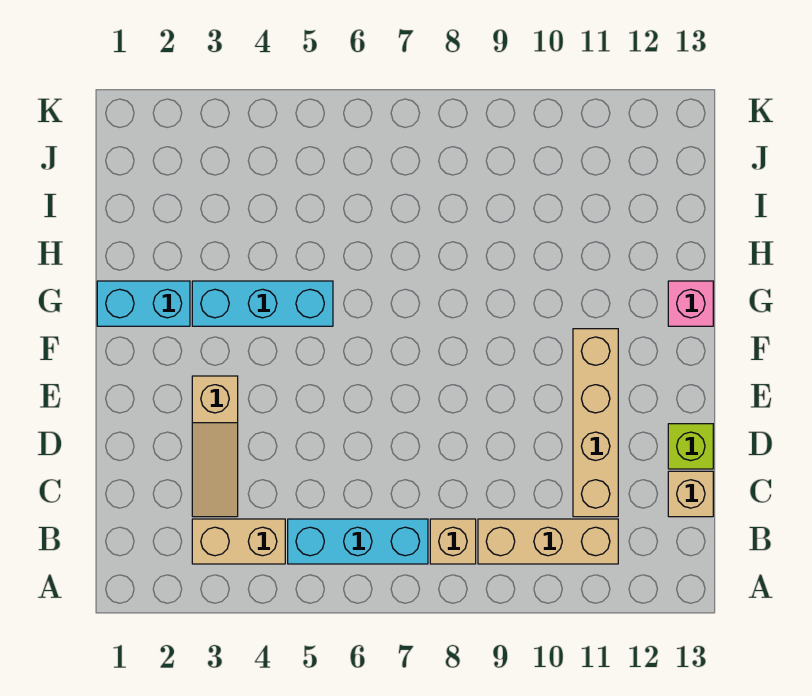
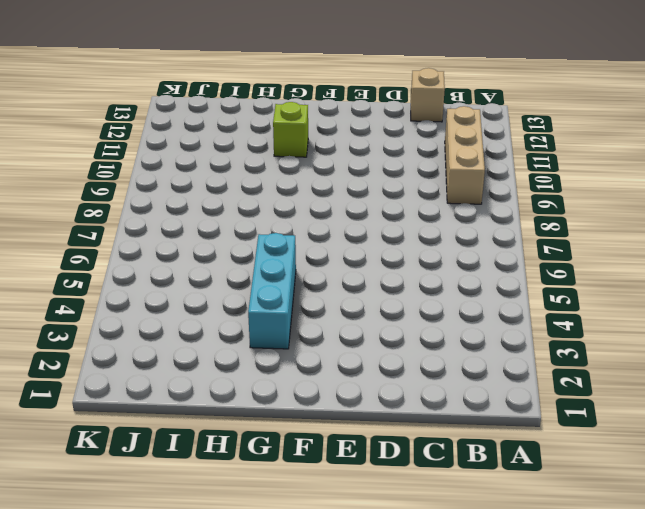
lime 1x1 brick [273,102,308,157] -> lime 1x1 brick moved to [668,424,713,469]
none -> tan 1x2 brick [192,519,285,564]
none -> cyan 1x3 brick [288,519,428,564]

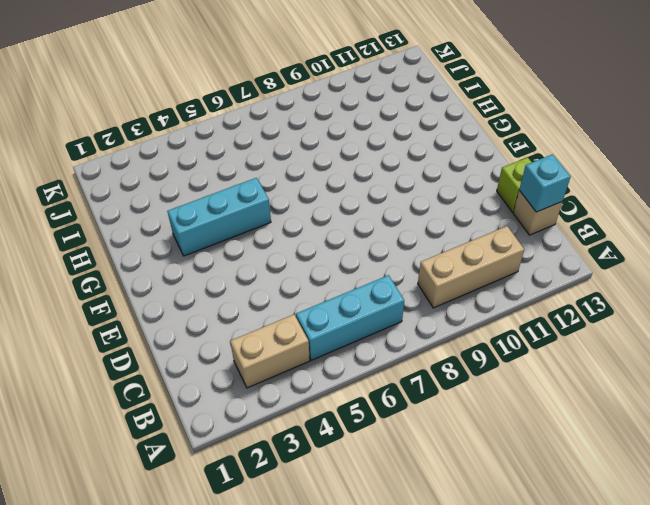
cyan 1x1 brick [519,154,571,212] -> none
none -> tan 1x1 brick [430,519,476,564]
none -> tan 1x3 slope [192,376,238,517]

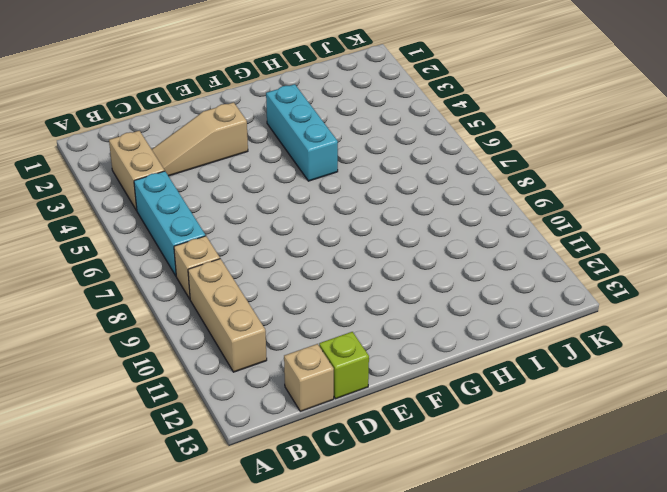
none -> tan 1x4 brick [573,329,618,517]
none -> cyan 1x2 brick [97,281,190,326]

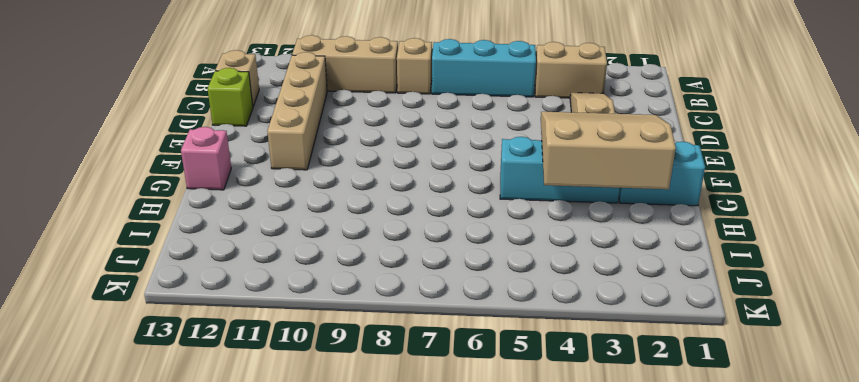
tan 3x3 slope [541,112,676,189] -> none

